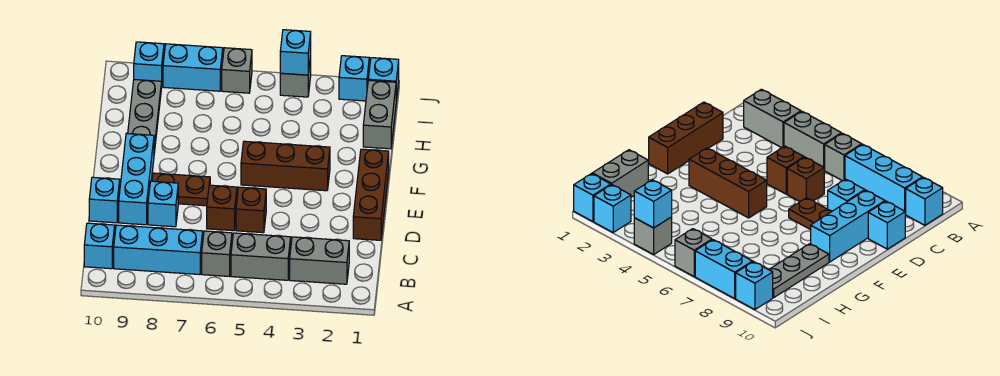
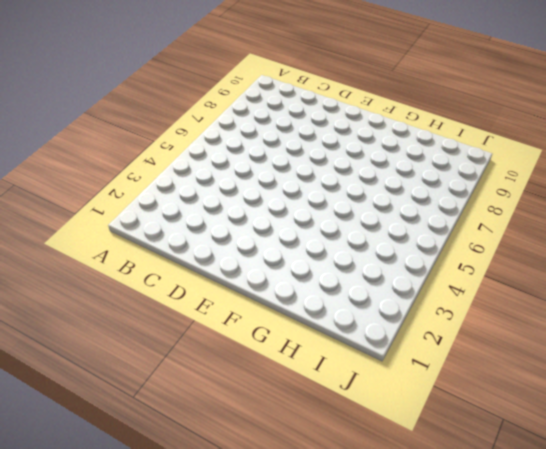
none -> grey 1x2 brick [290,237,349,284]
none -> grey 1x2 brick [231,233,291,280]
none -> grey 1x1 brick [202,231,232,276]

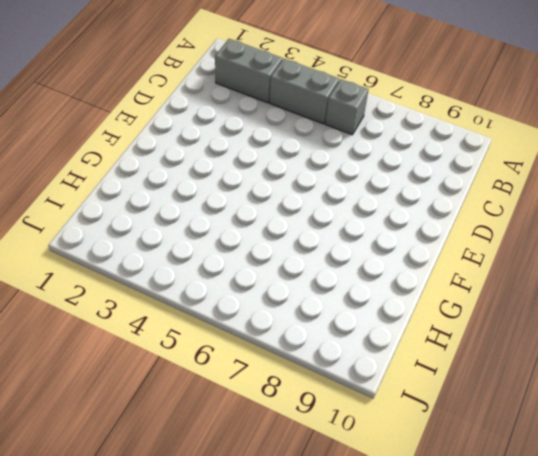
none -> cyan 1x3 brick [114,225,203,275]
none -> cyan 1x1 brick [84,223,115,269]
none -> brown 1x3 brick [353,149,389,240]

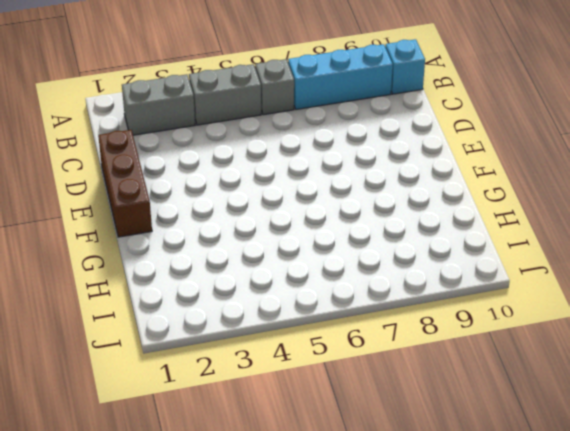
none -> brown 1x1 brick [236,187,266,233]
none -> brown 1x1 brick [207,185,237,231]
none -> cyan 1x1 brick [148,181,178,227]

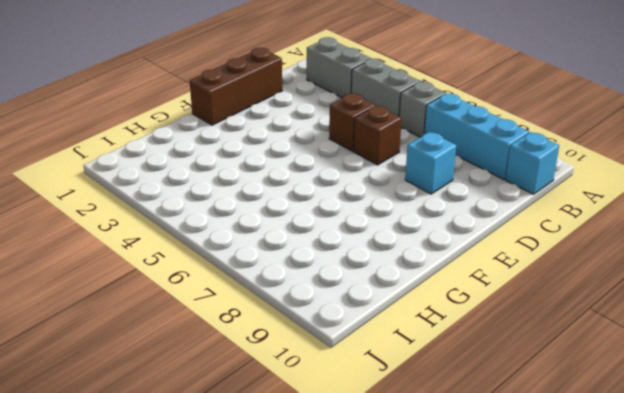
none -> cyan 1x3 brick [119,134,154,225]
none -> cyan 1x1 brick [89,177,120,223]
none -> brown 1x2 plate [152,173,210,206]

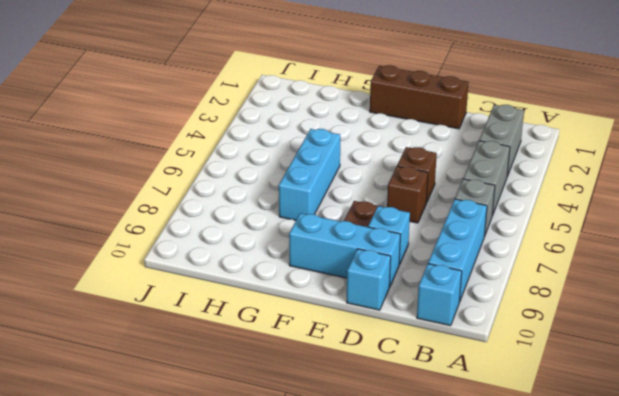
cyan 1x3 brick [279,129,340,220] -> none
none -> brown 1x3 brick [241,141,330,191]
none -> grey 1x3 plate [128,80,162,153]
none -> grey 1x2 brick [363,80,396,149]

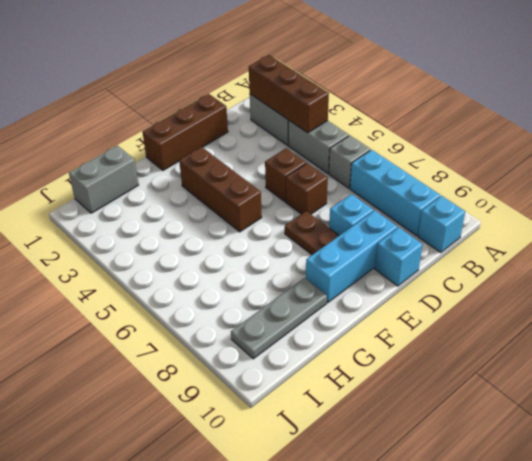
brown 1x3 brick [249,55,329,133] -> none
none -> cyan 1x1 brick [368,58,399,101]
none -> cyan 1x1 brick [339,56,369,101]
none -> grey 1x1 brick [280,56,311,97]

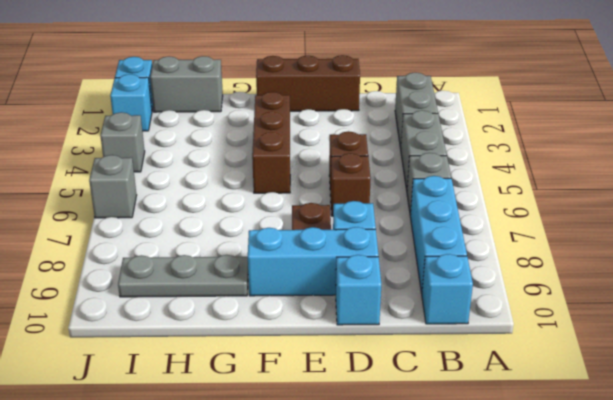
none -> cyan 1x2 brick [163,44,223,91]
none -> cyan 1x1 brick [134,42,164,81]
none -> cyan 1x1 brick [280,30,311,75]

